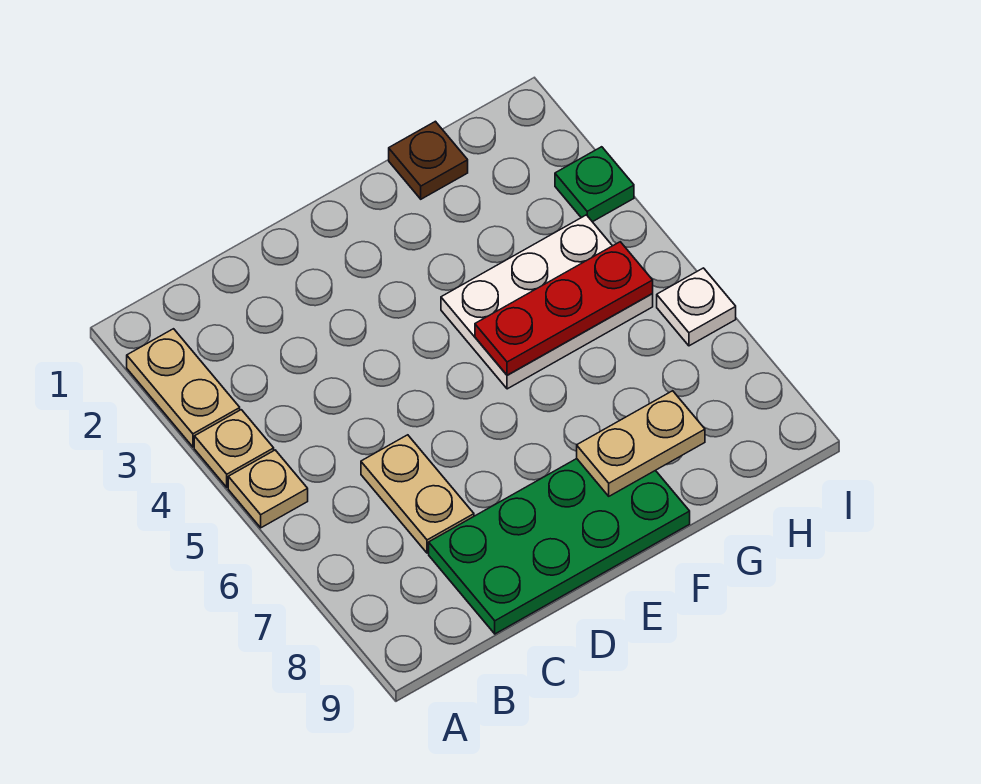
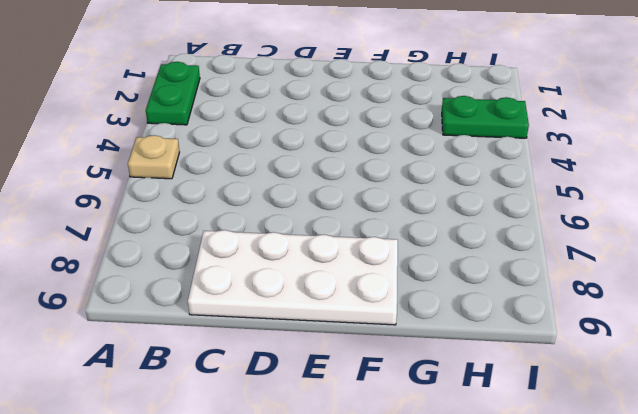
green 1x2 plate [146,62,200,125] -> tan 1x2 plate [127,329,240,447]
white 2x4 plate [188,230,398,325] -> green 2x4 plate [429,459,690,634]
green 1x2 plate [442,96,529,138] -> green 1x1 plate [555,147,634,222]
none -> tan 1x1 plate [194,410,274,487]
none -> tan 1x2 plate [361,435,474,553]

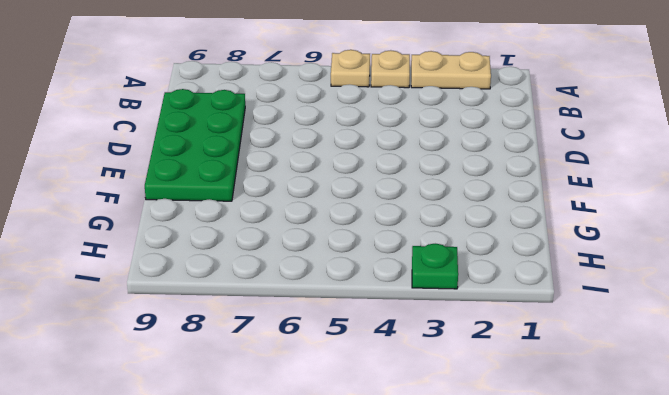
none -> tan 1x2 plate [361,435,474,553]
none -> white 2x3 plate [441,215,653,389]

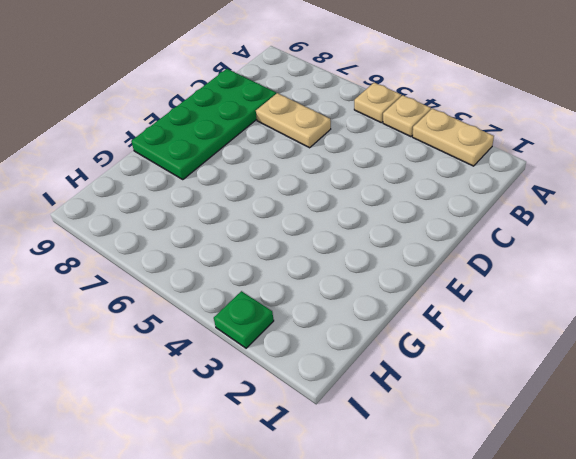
none -> white 2x3 plate [441,215,653,389]
none -> brown 1x1 plate [389,121,468,199]

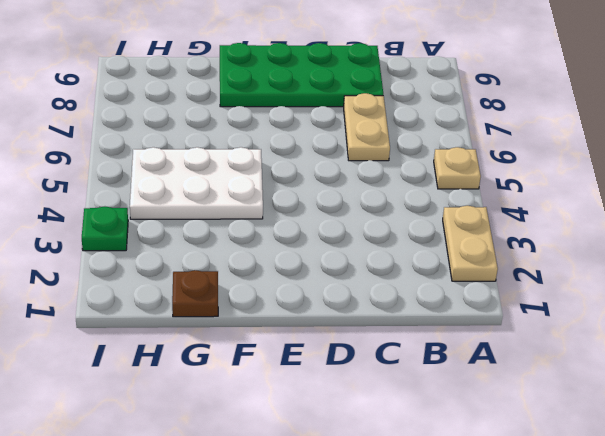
none -> tan 1x1 plate [194,410,274,487]
none -> white 1x1 plate [657,268,736,346]

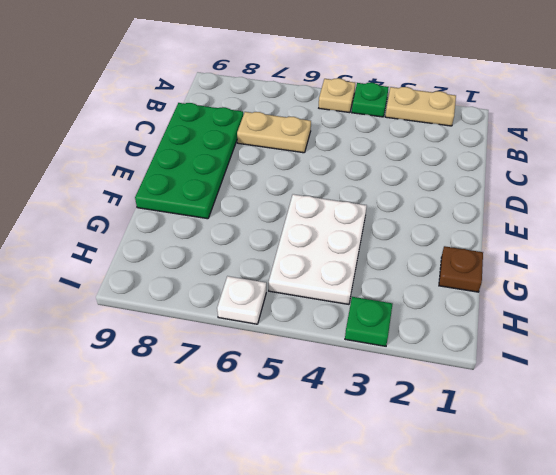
green 1x1 plate [352,83,389,117] -> tan 1x1 plate [194,410,274,487]
none -> red 1x3 plate [475,242,653,375]
none -> tan 1x2 plate [577,391,705,496]

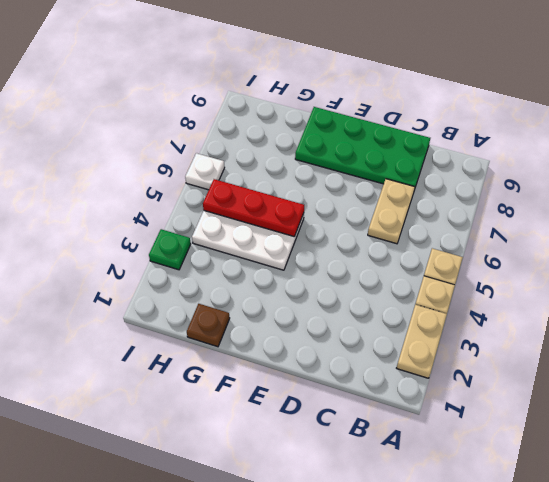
none -> tan 1x2 plate [577,391,705,496]

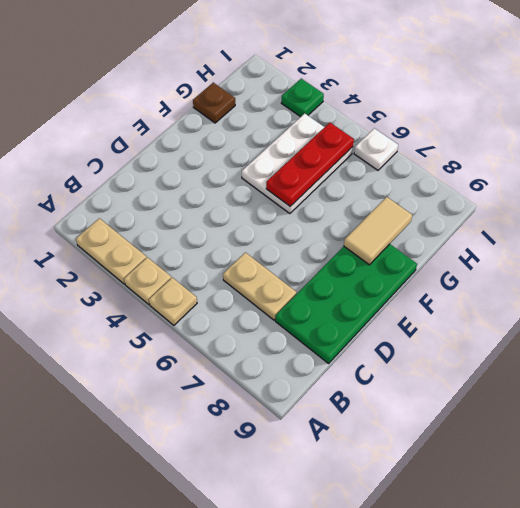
tan 1x2 tile [344,197,412,265] -> tan 1x2 plate [577,391,705,496]

